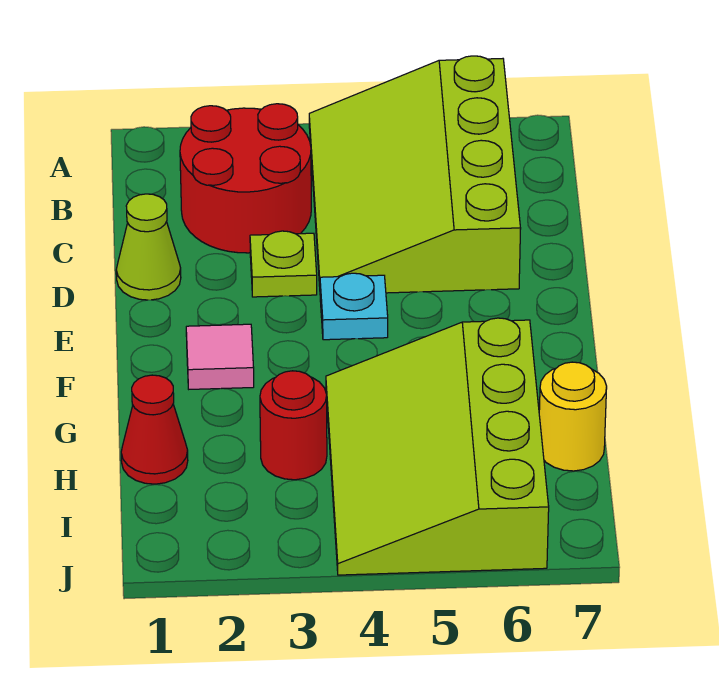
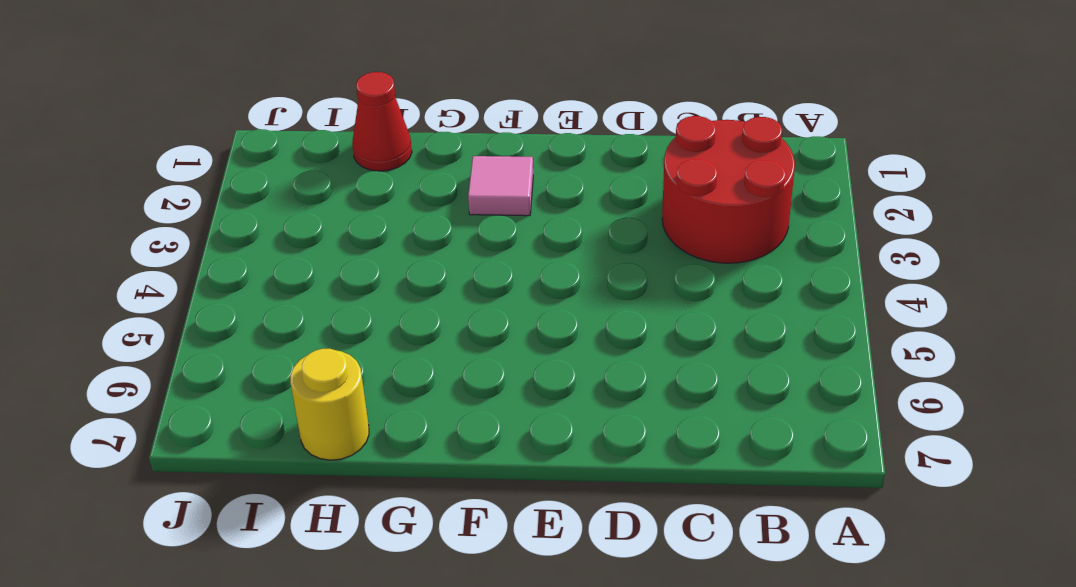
none -> lime 3x4 slope [309,56,521,293]
none -> lime 1x1 cone [116,194,181,300]

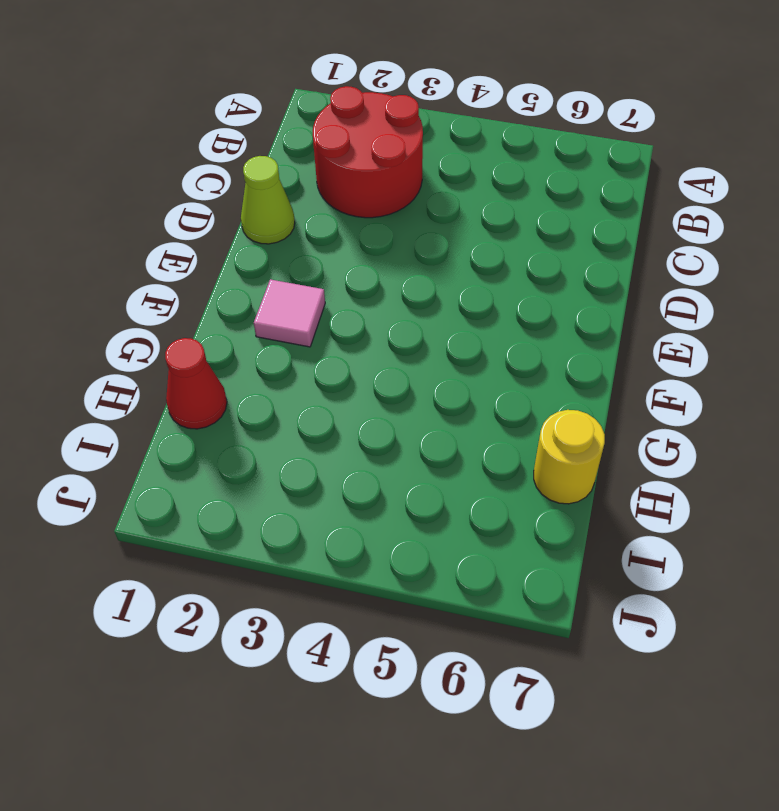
none -> lime 3x4 slope [309,56,521,293]
none -> lime 1x1 plate [250,231,317,297]

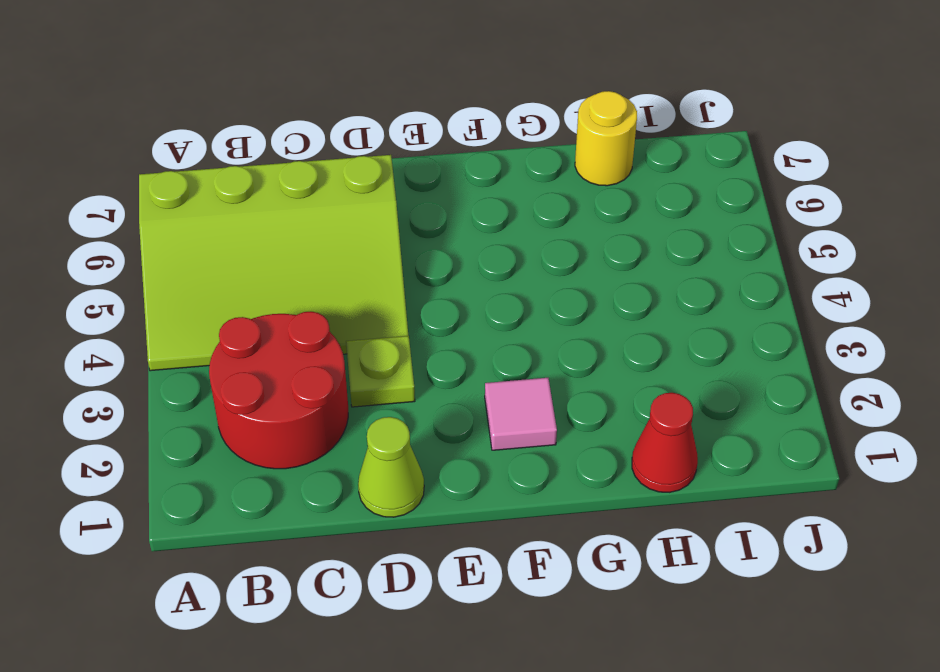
none -> cyan 1x1 plate [320,273,388,340]
none -> lime 3x4 slope [326,318,549,575]

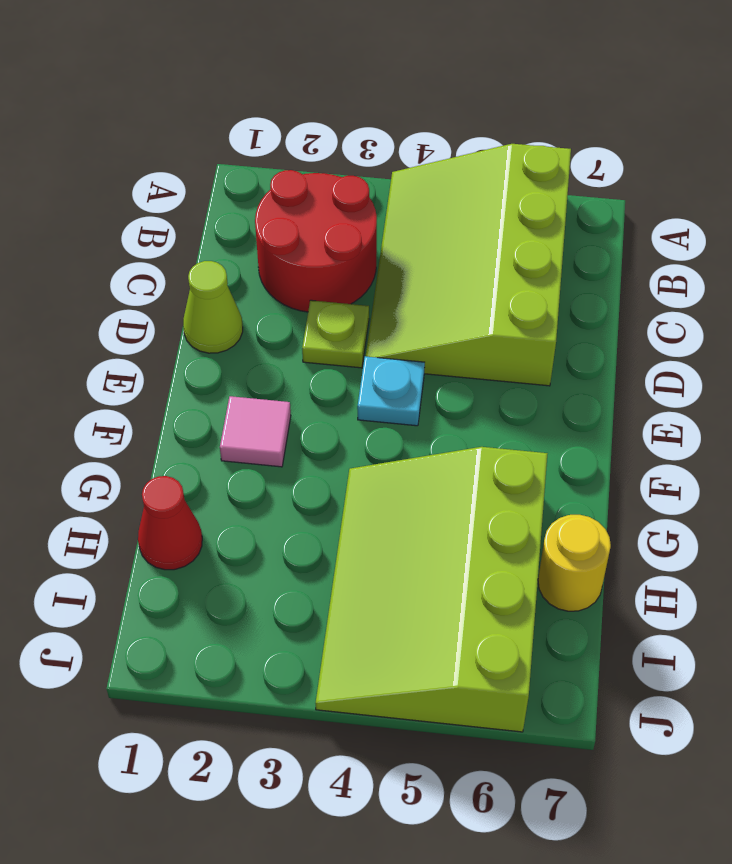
none -> red 1x1 round brick [260,371,327,480]

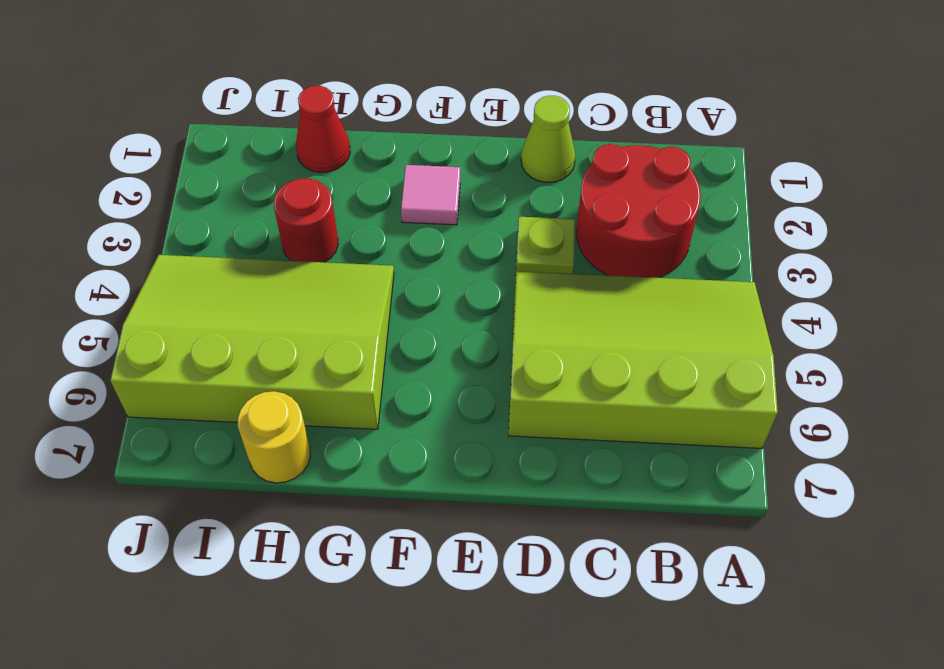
none -> cyan 1x1 plate [320,273,388,340]

